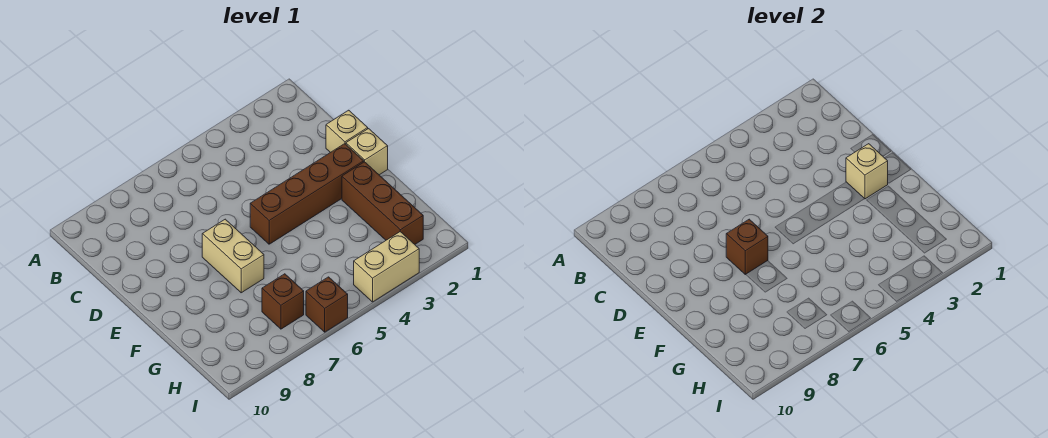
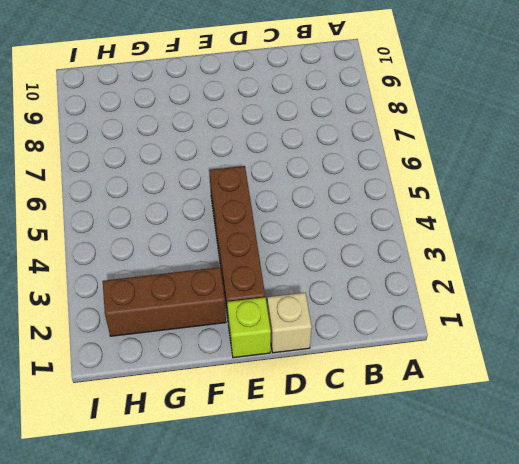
lime 1x1 brick [227,297,271,358] -> tan 1x1 brick [346,129,388,175]
none -> tan 1x2 brick [202,219,264,293]
none -> brown 1x1 brick [262,274,304,329]

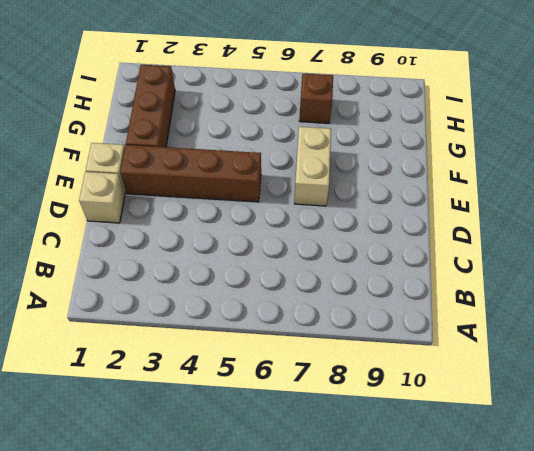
none -> tan 1x2 brick [354,232,419,302]
none -> brown 1x1 brick [306,277,348,332]

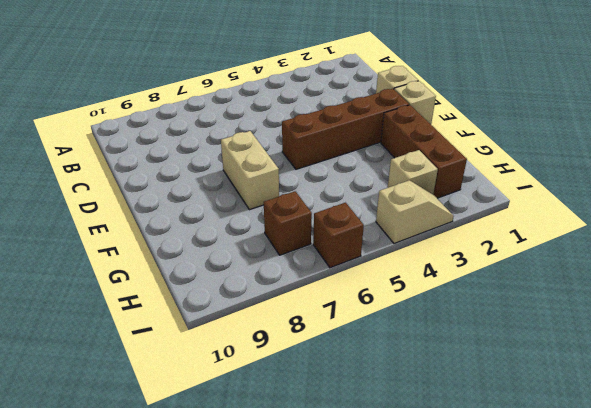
tan 1x1 brick [388,150,438,194] -> tan 1x1 brick moved to [846,144,888,199]
tan 1x2 slope [376,180,454,243] -> tan 1x2 brick [354,232,419,302]
none -> brown 1x1 brick [726,219,768,275]

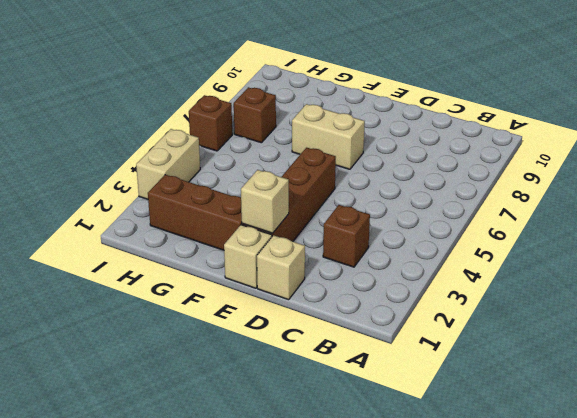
brown 1x1 brick [323,205,370,267] -> brown 1x1 brick moved to [726,219,768,275]

